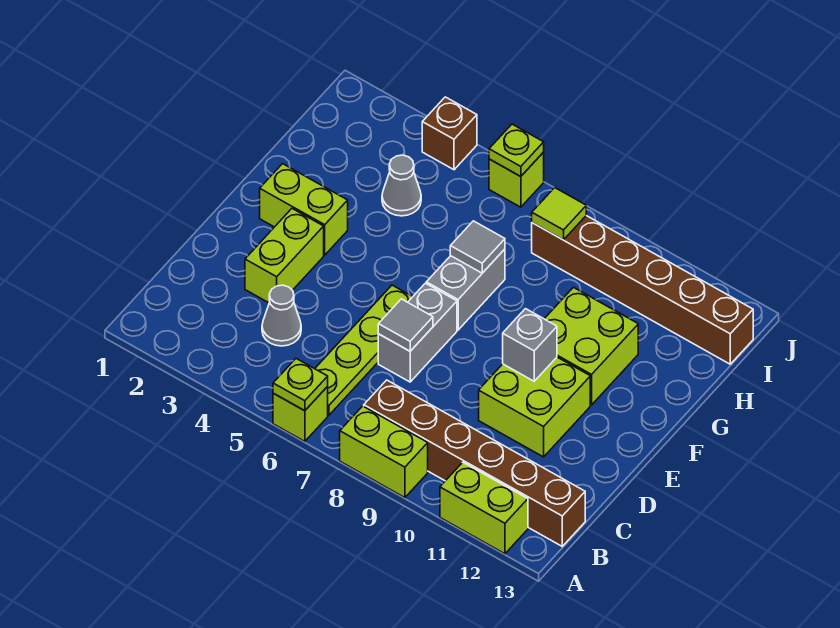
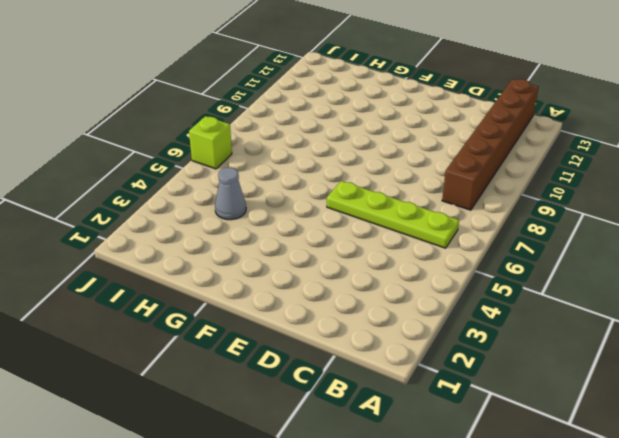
none -> lime 1x1 brick [273,387,328,441]
none -> lime 1x2 brick [340,406,428,498]
none -> lime 1x2 brick [440,462,528,554]

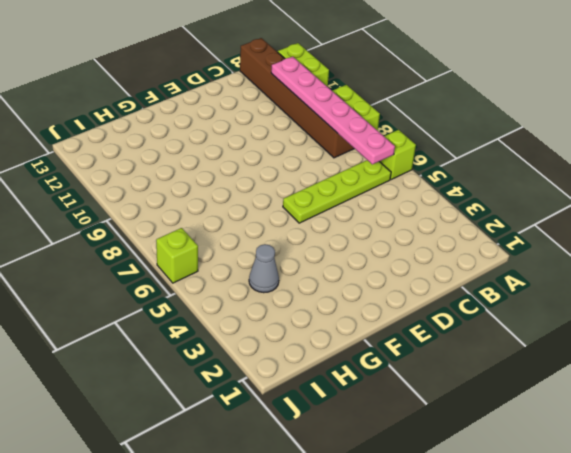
pink 1x6 plate [271,57,395,164] -> none
none -> grey 1x1 cone [262,285,301,346]
none -> lime 1x2 brick [245,209,324,303]
none -> grey 1x2 brick [378,283,457,382]

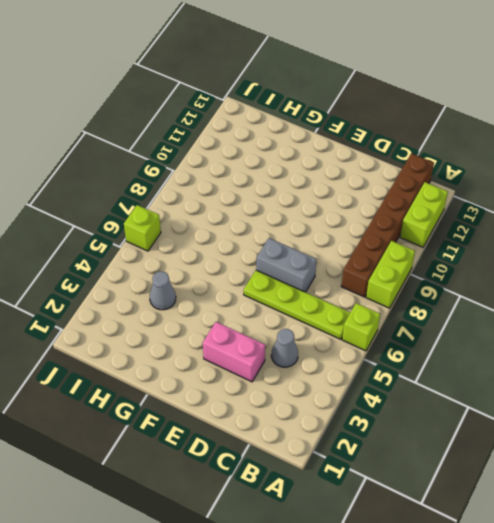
pink 1x2 brick [203,322,265,382] -> lime 1x2 brick [245,209,324,303]
none -> lime 2x2 brick [479,357,590,457]
none -> lime 1x2 brick [260,164,348,255]
none -> grey 1x2 brick [426,249,505,330]

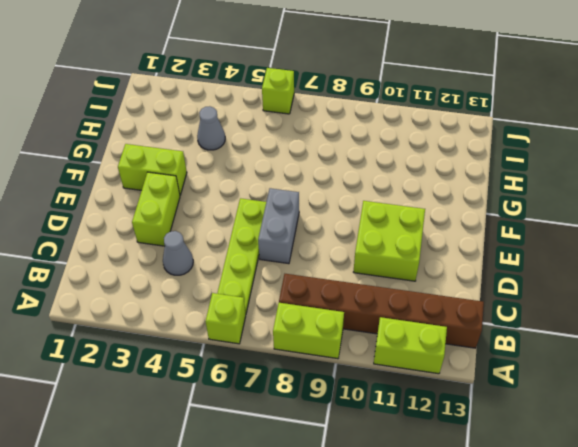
none -> grey 1x2 brick [426,249,505,330]
none -> lime 2x2 brick [545,287,638,405]
none -> brown 1x6 brick [532,216,753,364]

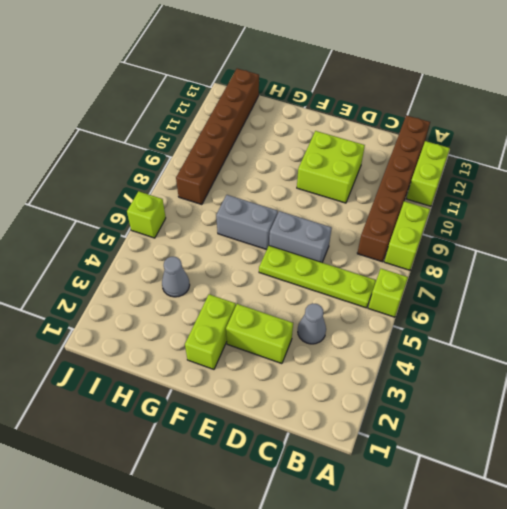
none -> lime 2x2 brick [545,287,638,405]
none -> brown 1x1 brick [422,97,477,170]
none -> lime 1x1 plate [273,359,328,411]

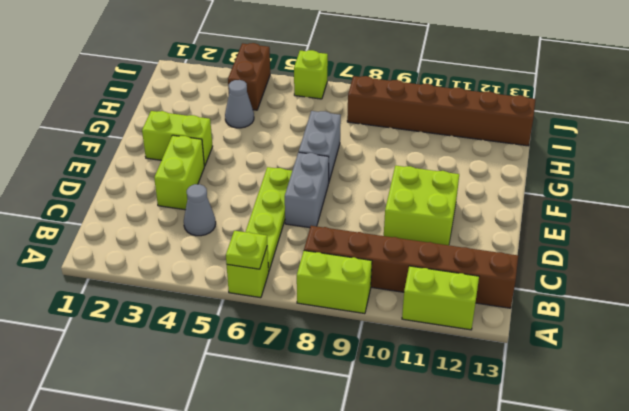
brown 1x2 brick [228,43,270,110] -> brown 1x1 brick [422,97,477,170]
none -> lime 2x2 brick [545,287,638,405]
none -> grey 1x1 tile [378,299,433,351]
none -> grey 1x1 brick [503,309,557,381]

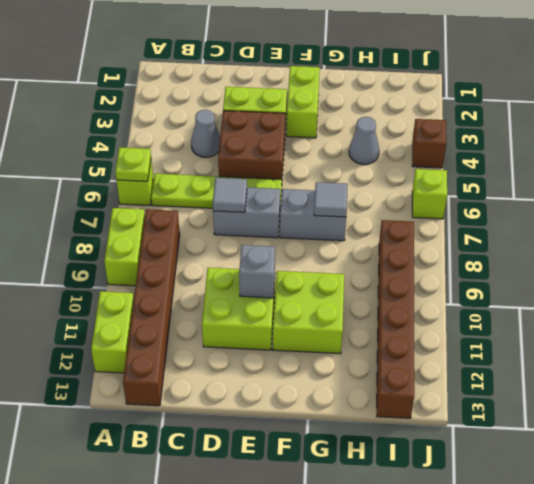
brown 2x2 brick [218,111,285,179] -> none
none -> lime 1x1 tile [532,188,586,240]
none -> lime 1x1 plate [489,124,544,177]

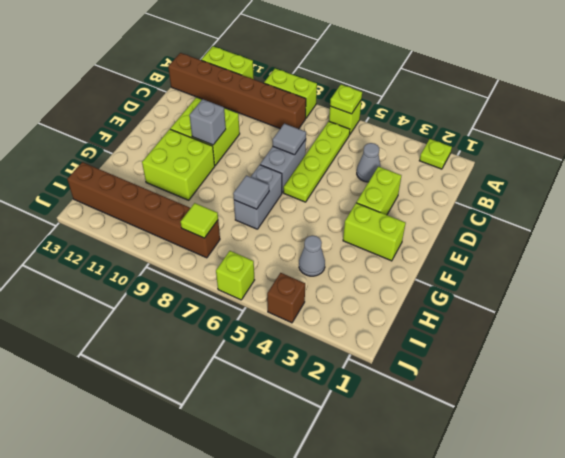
lime 1x1 plate [419,139,452,169] -> lime 1x1 plate moved to [489,124,544,177]

